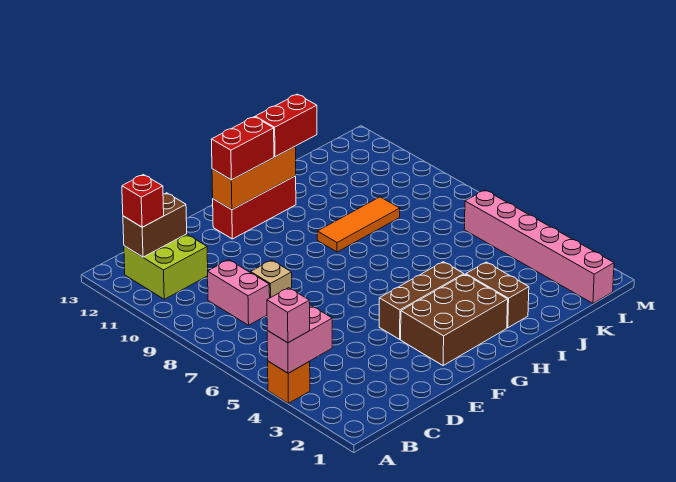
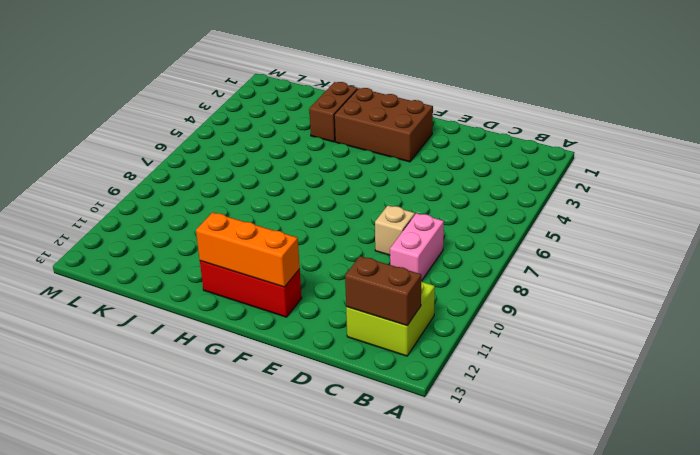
none -> orange 1x1 brick [268,361,310,403]
none -> brown 1x3 brick [379,262,464,339]
none -> orange 1x3 tile [317,197,400,252]

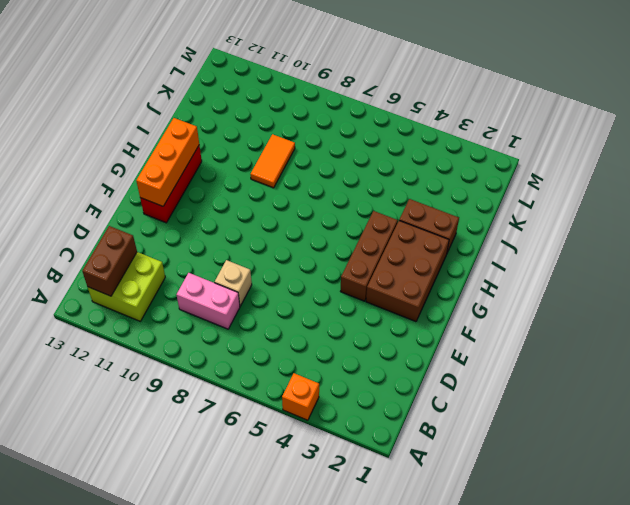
orange 1x2 tile [251,134,295,188] -> orange 1x3 tile [317,197,400,252]
none -> pink 1x6 brick [464,190,614,303]
none -> pink 1x2 brick [267,306,332,373]
none -> pink 1x1 brick [267,288,310,343]

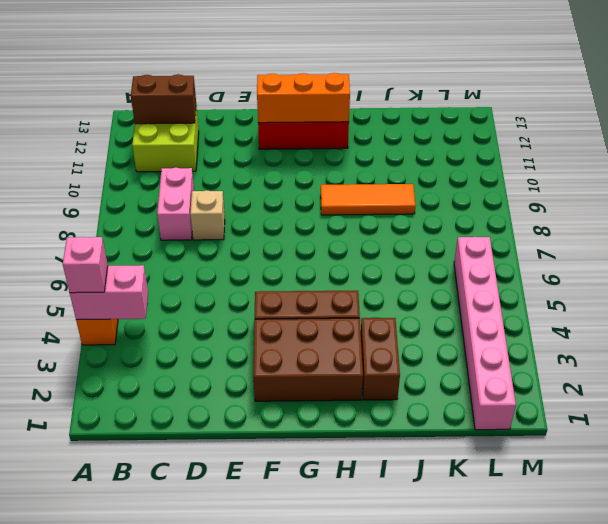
none -> red 1x1 brick [122,175,164,227]
none -> red 1x2 brick [211,117,274,180]
none -> red 1x2 brick [255,94,317,157]

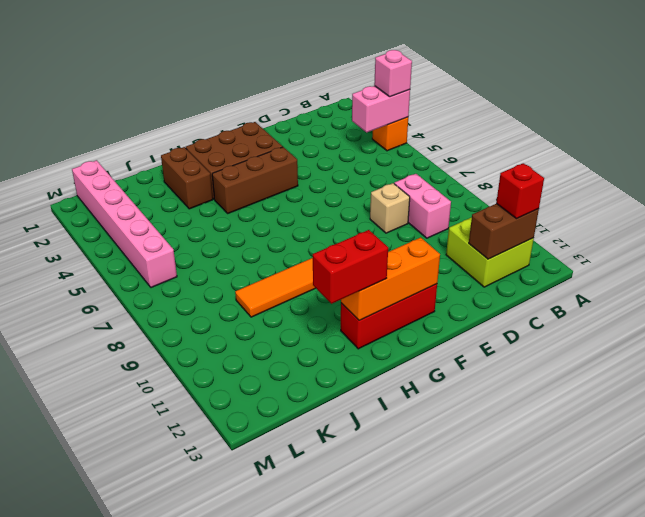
none -> red 1x2 brick [211,117,274,180]

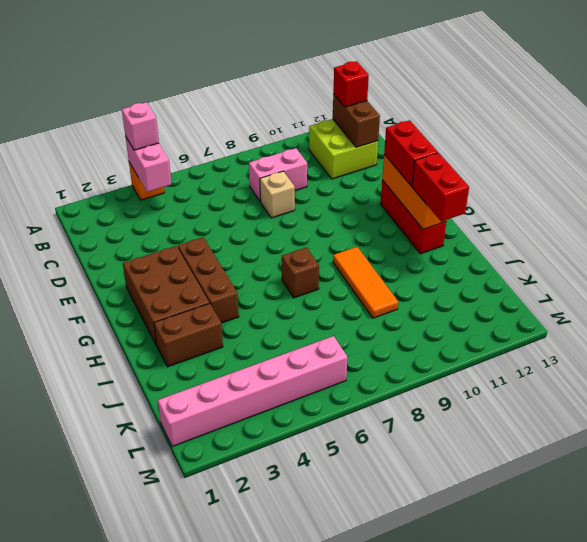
brown 1x1 brick [282,247,319,298] -> none

